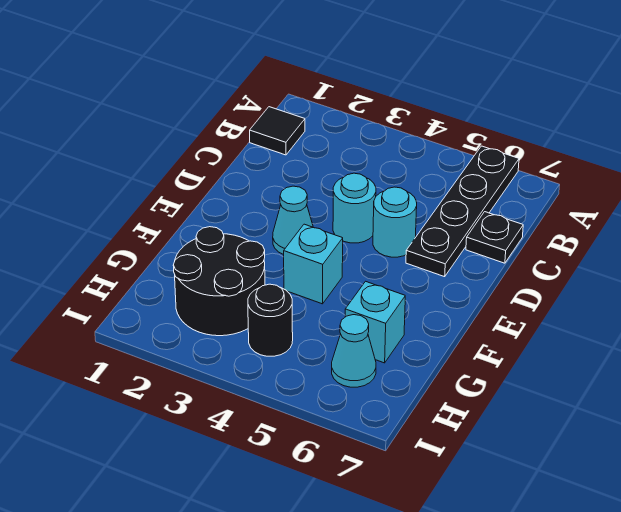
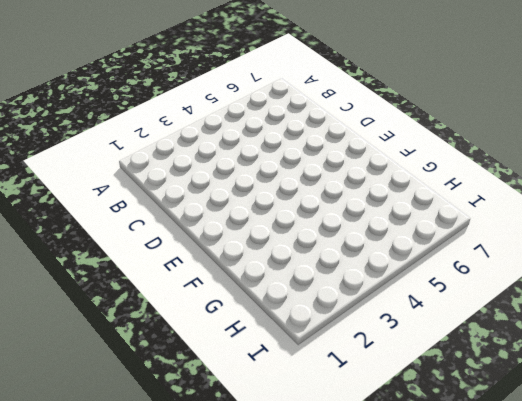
none -> black 1x4 plate [406,146,519,277]
none -> black 1x1 tile [250,107,305,155]

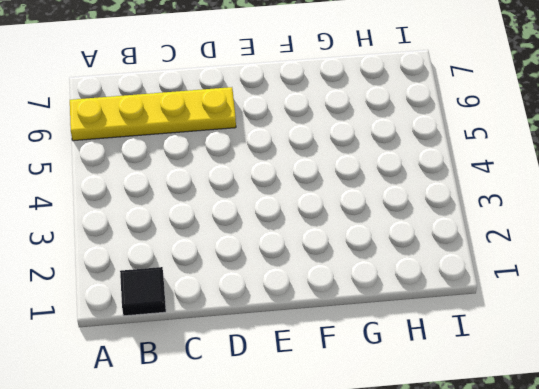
yellow 1x4 plate [70,87,236,141] -> black 1x4 plate [406,146,519,277]
none -> black 1x1 plate [466,212,523,263]
none -> cyan 1x1 round brick [333,173,376,243]

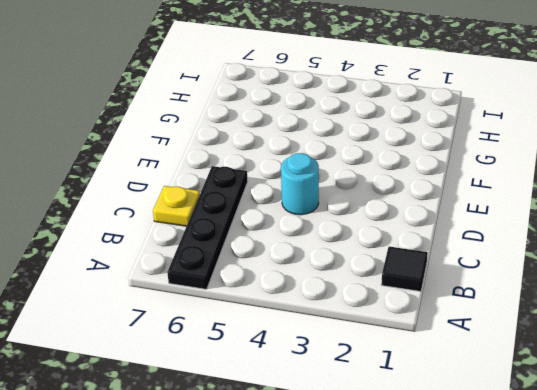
yellow 1x1 plate [153,186,200,226] -> black 1x1 plate [466,212,523,263]
none -> cyan 1x1 round brick [373,187,417,257]
none -> cyan 1x1 cone [273,186,313,255]

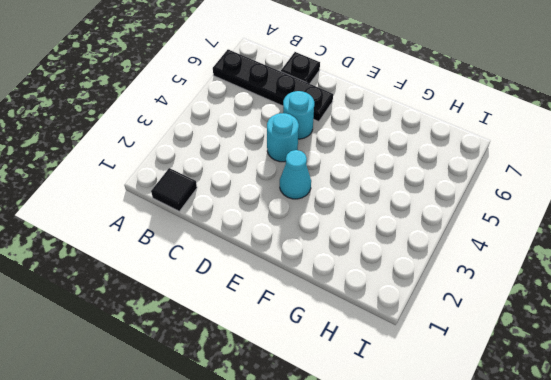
none -> cyan 1x1 brick [284,224,343,304]
none -> black 2x2 round brick [173,227,265,336]

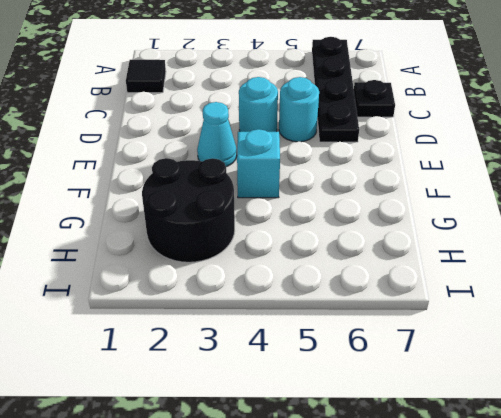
none -> cyan 1x1 brick [345,281,405,363]
none -> black 1x1 round brick [248,284,293,356]

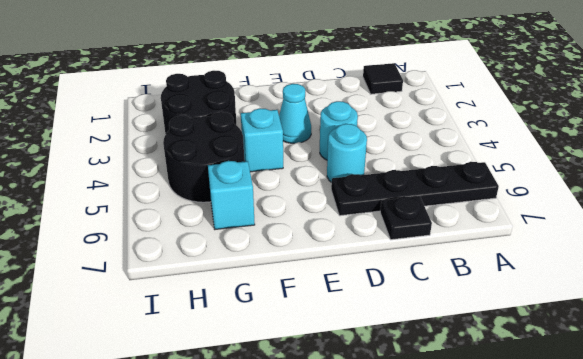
black 2x2 round brick [163,112,244,202] -> black 1x1 round brick [248,284,293,356]
none -> cyan 1x1 cone [332,315,376,387]

